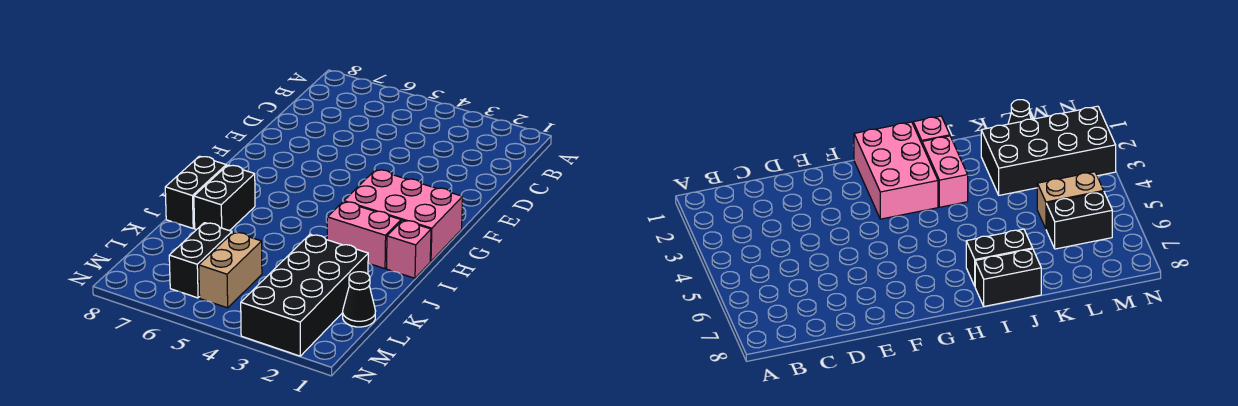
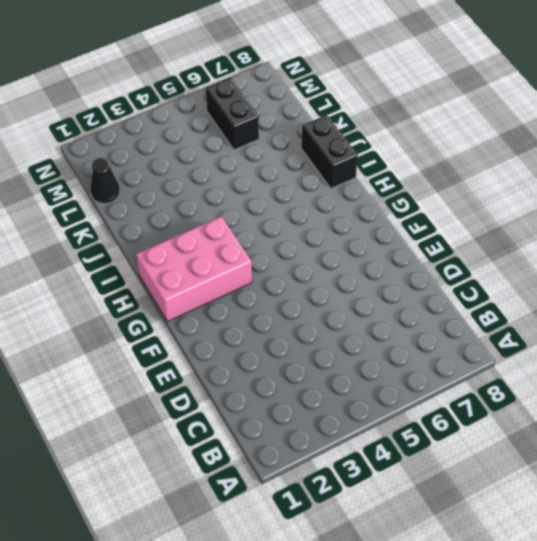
none -> pink 1x1 brick [387,220,431,278]
none -> pink 1x2 brick [327,201,401,269]

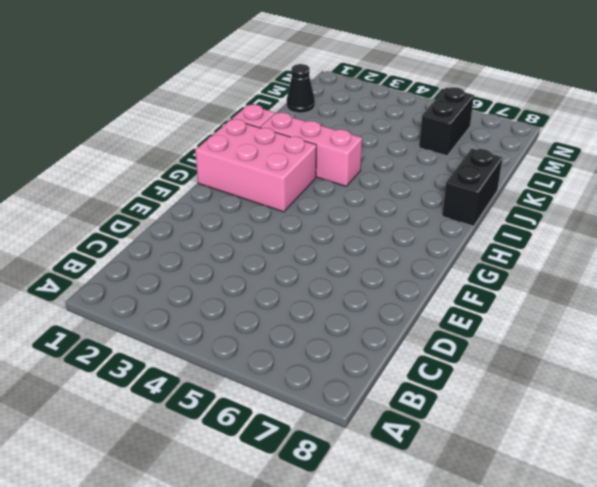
pink 1x3 brick [260,113,362,186] -> pink 1x2 brick [327,201,401,269]
none -> black 1x2 brick [194,165,255,231]
none -> black 2x4 brick [241,235,368,356]

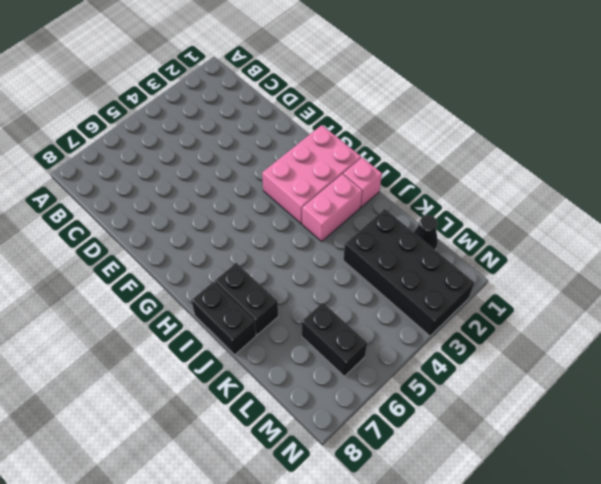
none -> tan 1x2 brick [199,232,262,308]

